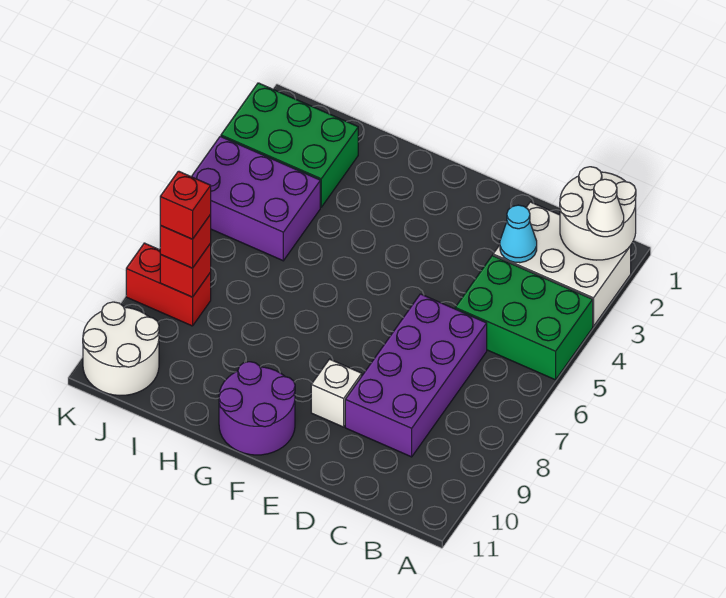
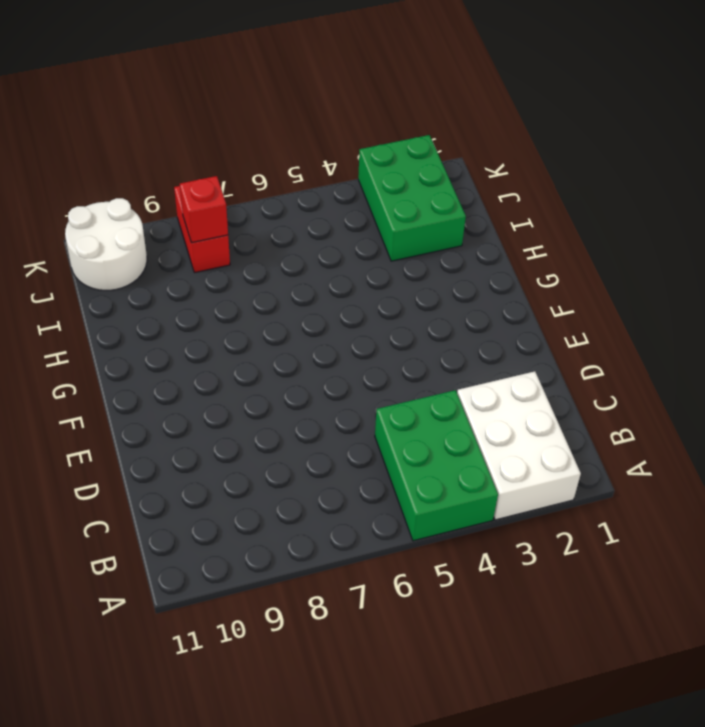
none -> purple 2x4 brick [345,294,487,457]
none -> white 1x1 brick [311,359,362,427]
none -> purple 2x2 round brick [219,362,295,455]

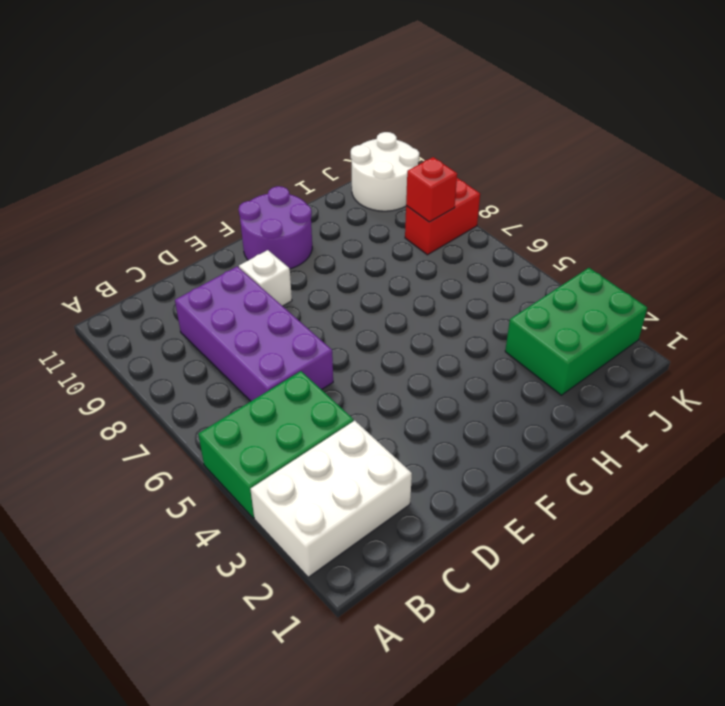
none -> purple 2x3 brick [191,136,320,261]
none -> white 2x2 round brick [560,167,636,260]
none -> cyan 1x1 cone [500,205,537,263]

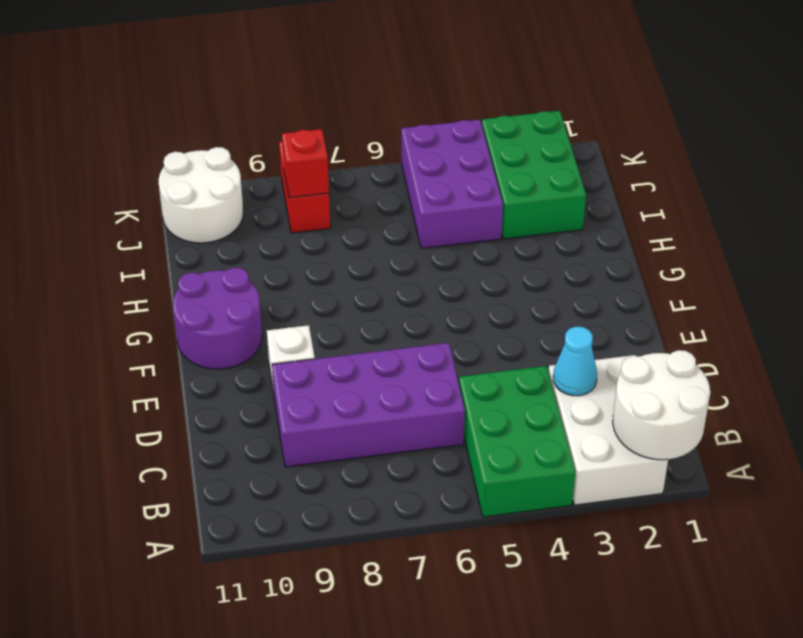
none -> white 1x1 cone [587,179,624,237]
none -> red 1x1 brick [160,215,211,268]
none -> red 1x1 brick [160,171,211,239]

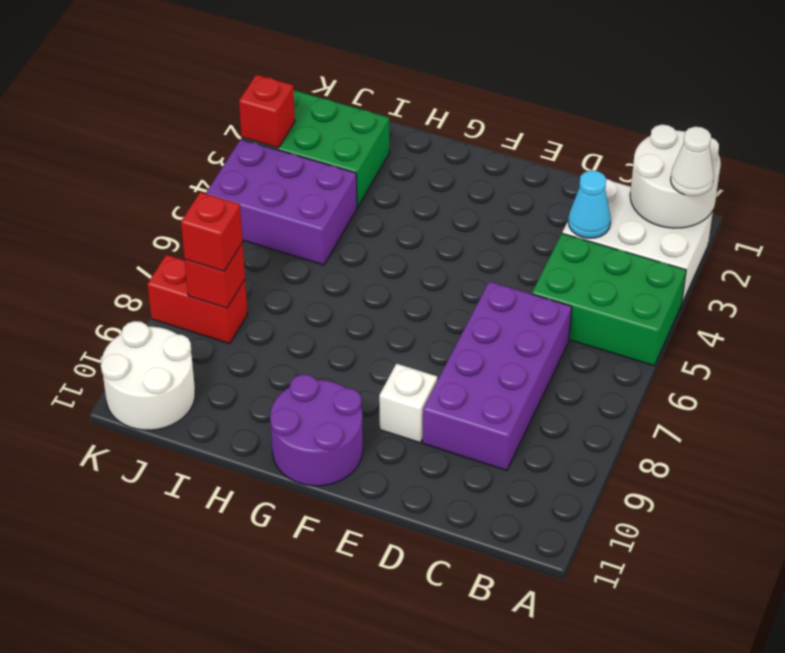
red 1x1 brick [239,75,295,148] -> red 1x1 brick moved to [160,171,211,239]

